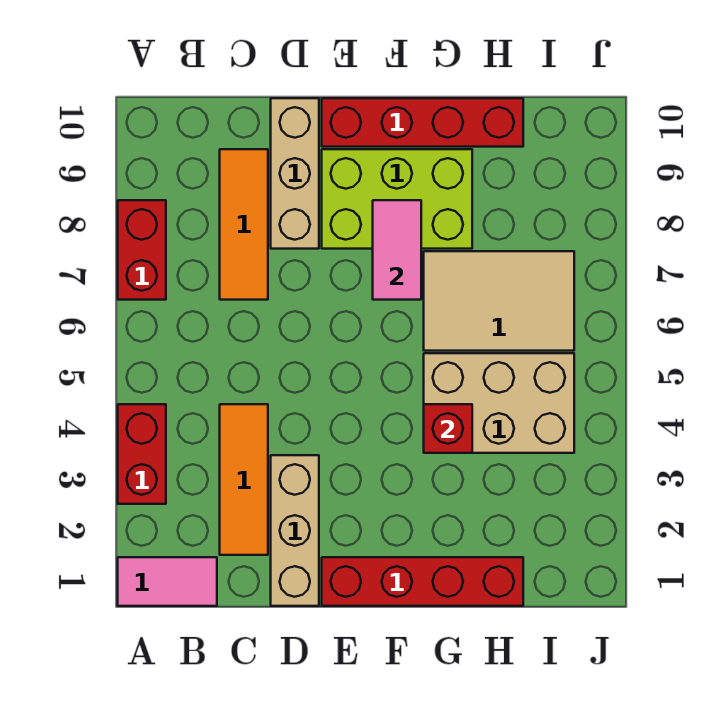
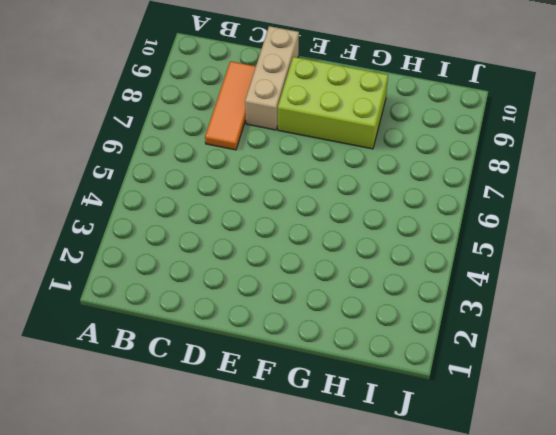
none -> pink 1x2 tile [118,557,217,606]
none -> red 1x2 brick [118,404,166,504]
none -> red 1x2 brick [118,200,166,300]

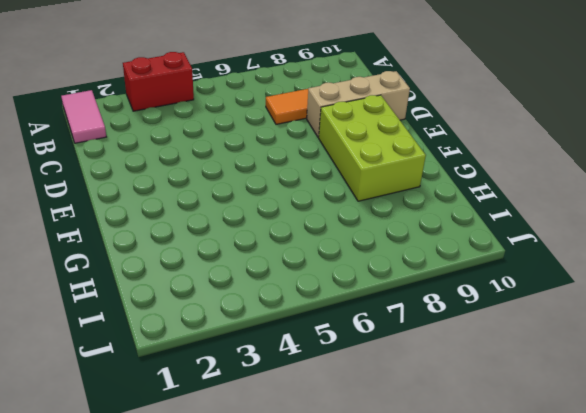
none -> red 1x2 brick [118,200,166,300]
none -> orange 1x3 tile [220,404,268,555]
none -> tan 1x3 brick [271,455,319,606]

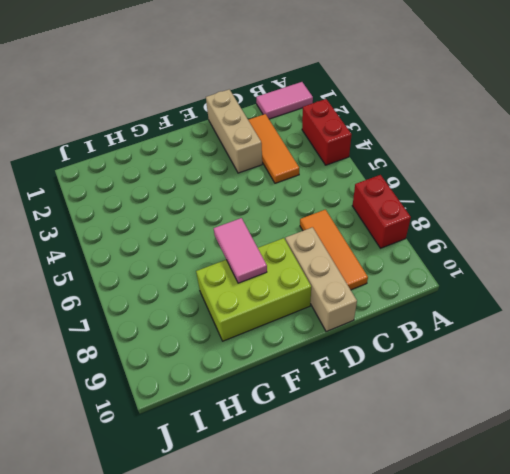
none -> red 1x4 brick [322,557,523,606]
none -> red 1x4 brick [322,98,523,147]
none -> tan 2x3 brick [424,353,574,453]

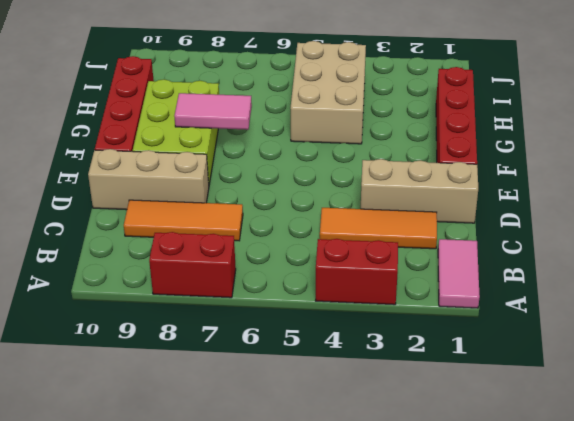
none -> tan 2x3 tile [424,251,574,351]
none -> red 1x1 brick [424,404,472,453]

